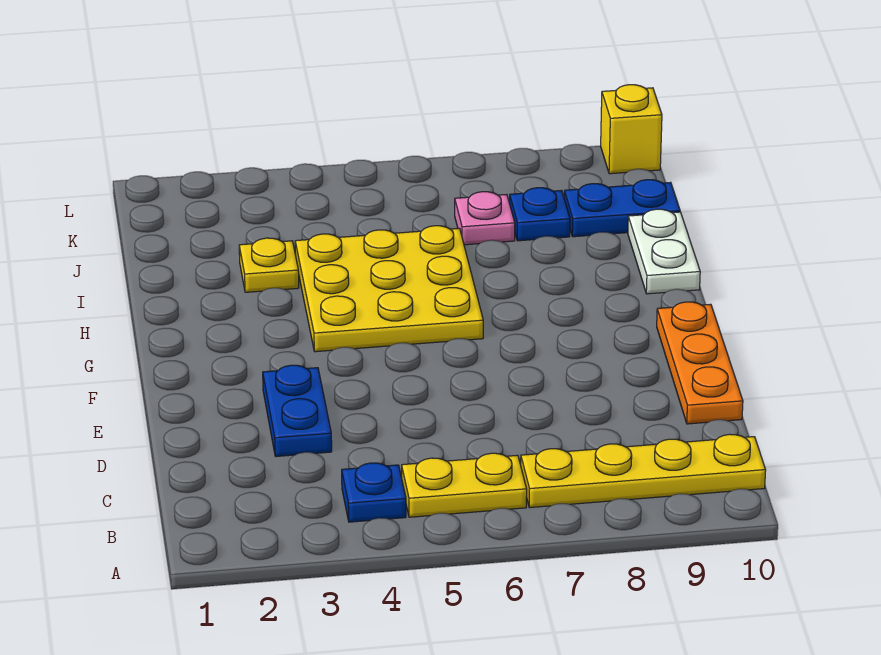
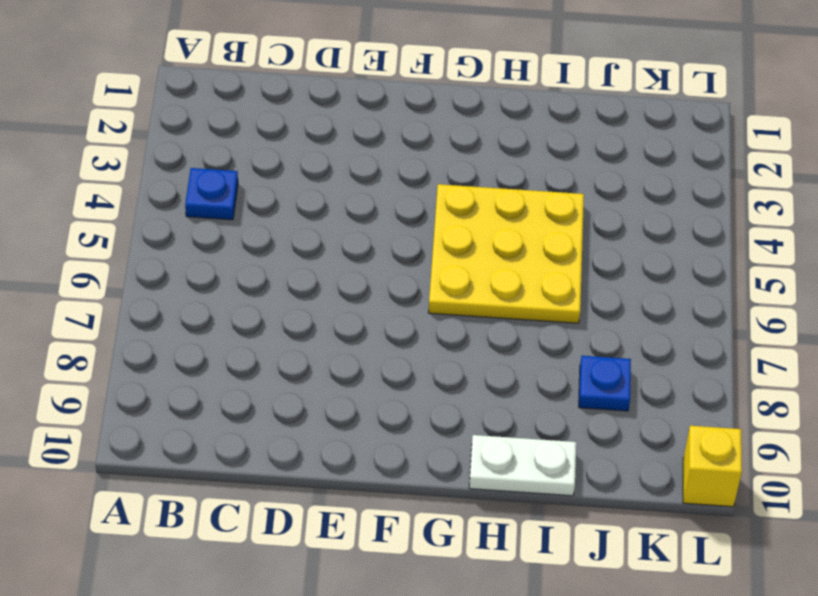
none -> yellow 1x2 plate [402,453,527,517]
none -> yellow 1x4 plate [521,434,766,508]
none -> blue 1x2 plate [263,365,332,456]

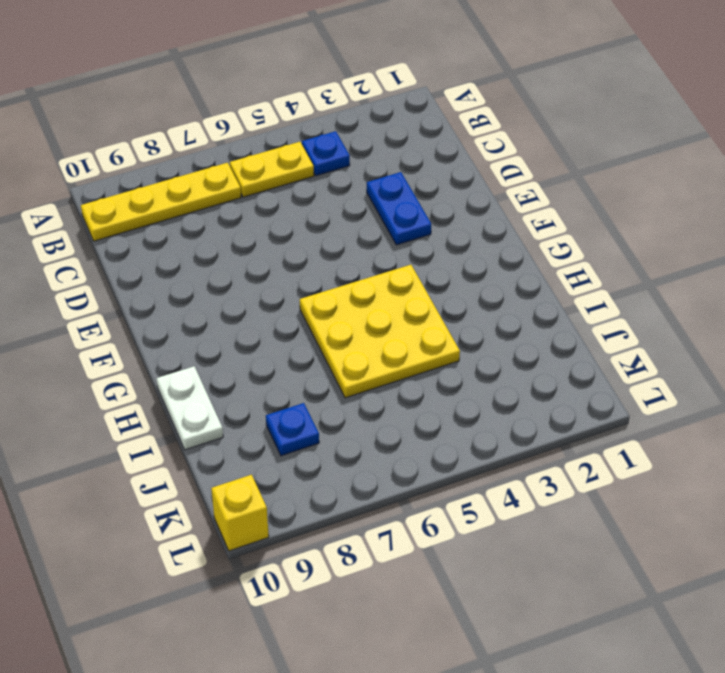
none -> orange 1x3 plate [657,302,743,424]
none -> yellow 1x1 plate [239,238,299,292]
none -> pink 1x1 plate [455,192,515,245]

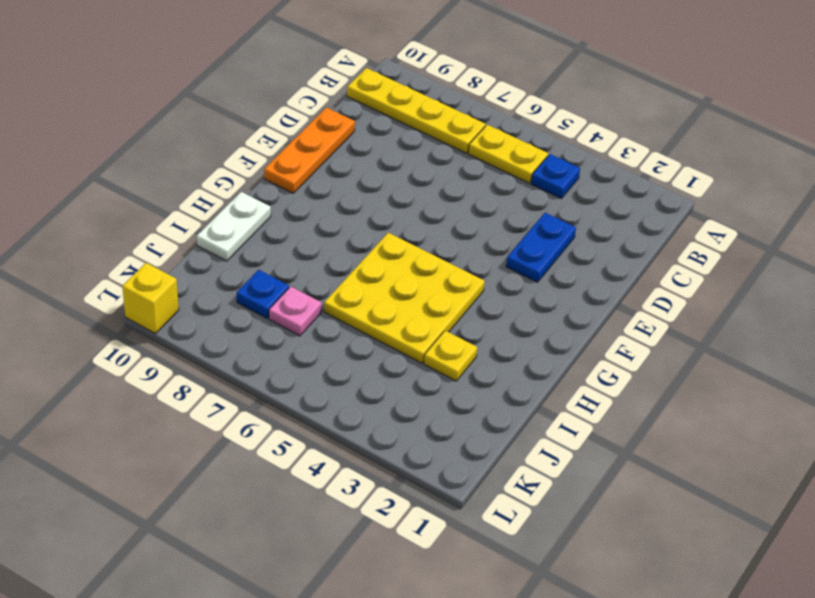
none -> blue 1x2 plate [564,180,680,237]

